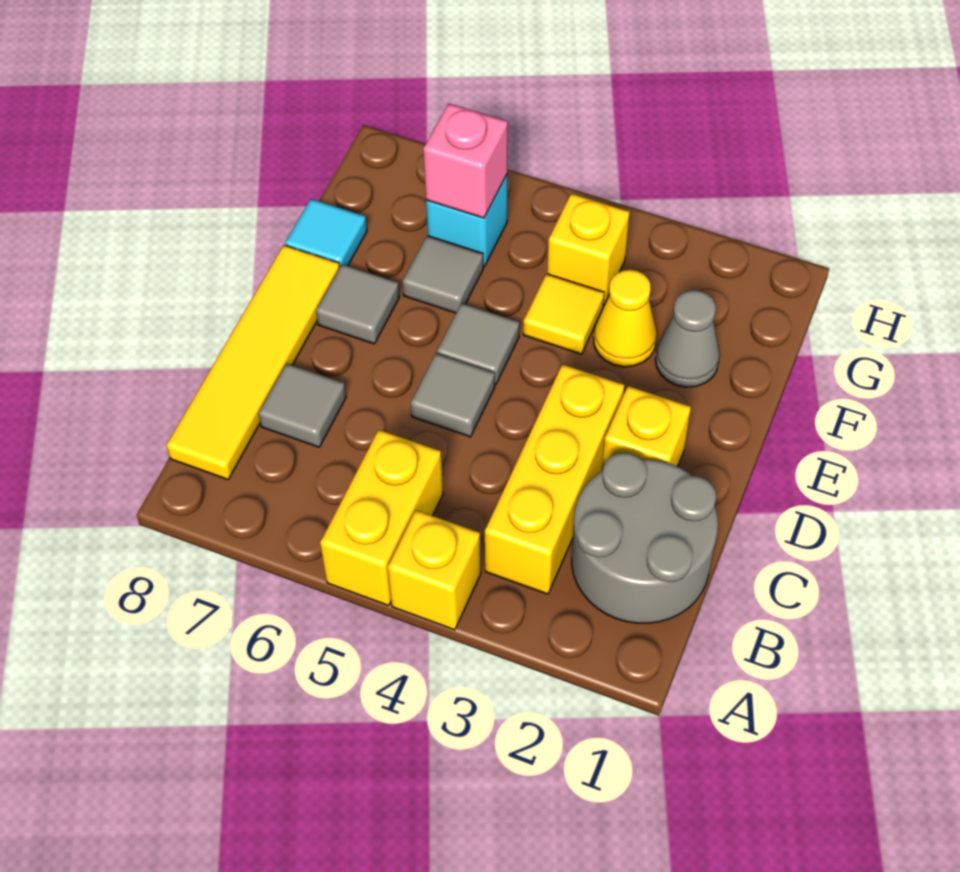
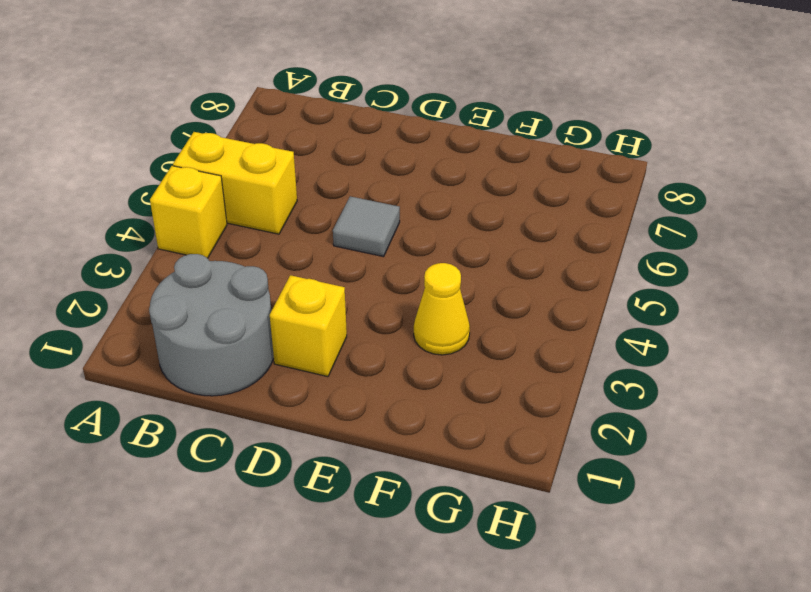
none -> yellow 1x3 brick [485,364,624,594]
none -> yellow 1x4 tile [166,245,340,480]
none -> grey 1x1 tile [258,363,346,447]

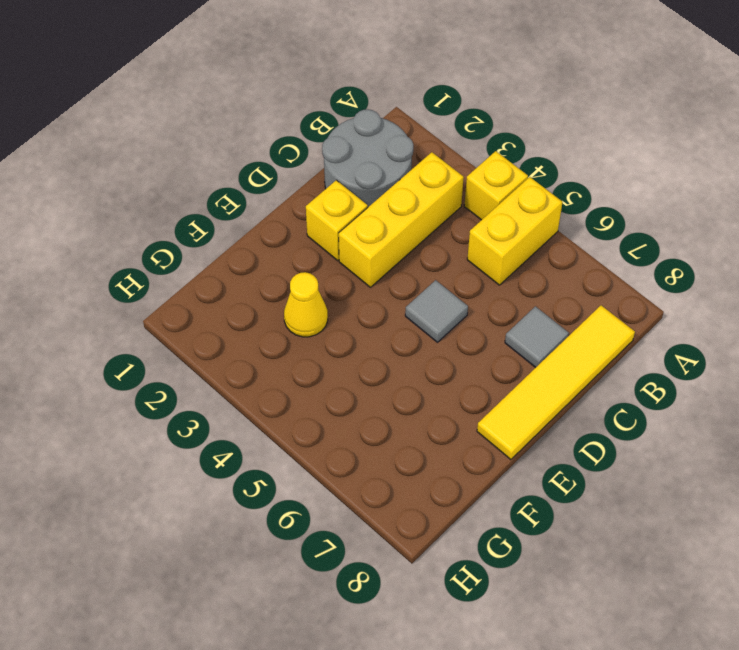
none -> grey 1x1 tile [437,303,519,385]
none -> grey 1x1 tile [316,264,400,344]
none -> grey 1x1 cone [655,290,720,387]

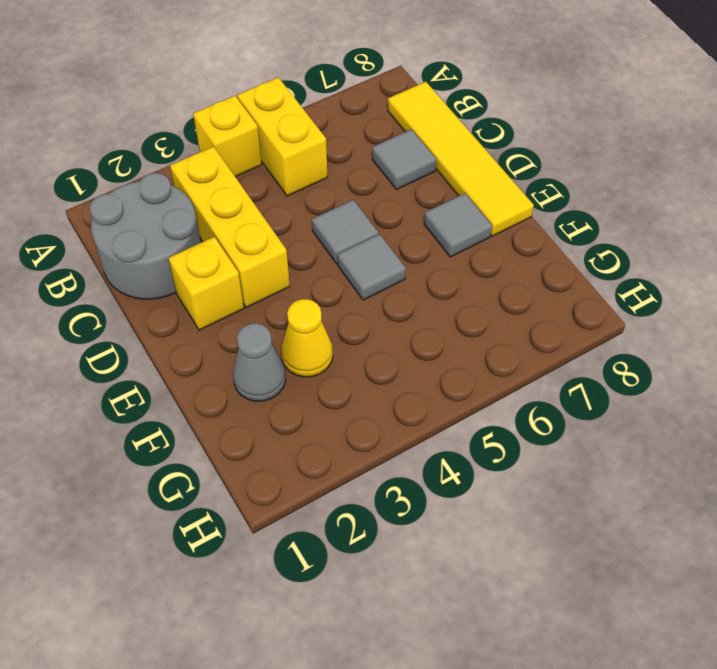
none -> yellow 1x1 tile [523,274,604,354]
none -> grey 1x1 tile [403,236,483,313]
none -> cyan 1x1 tile [285,199,367,267]

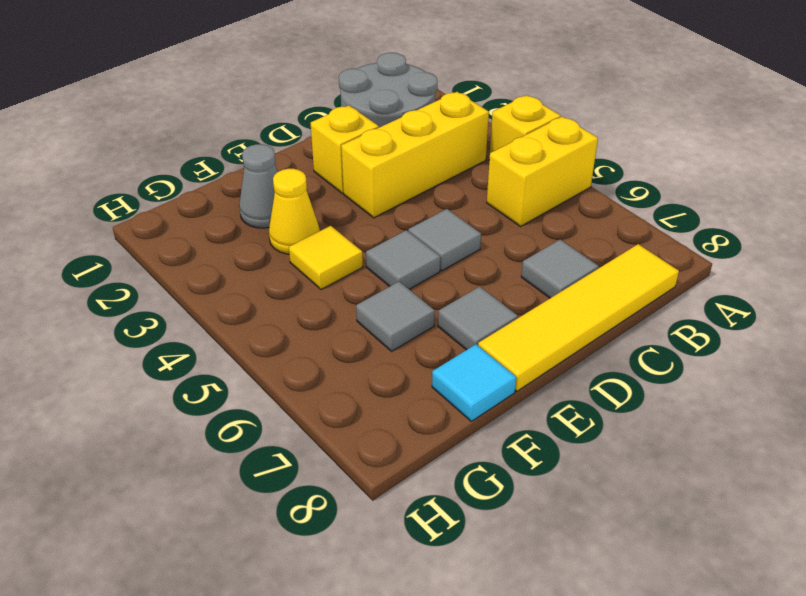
none -> yellow 1x1 brick [547,193,630,304]
none -> cyan 1x1 brick [426,175,507,266]
none -> pink 1x1 brick [423,103,508,218]

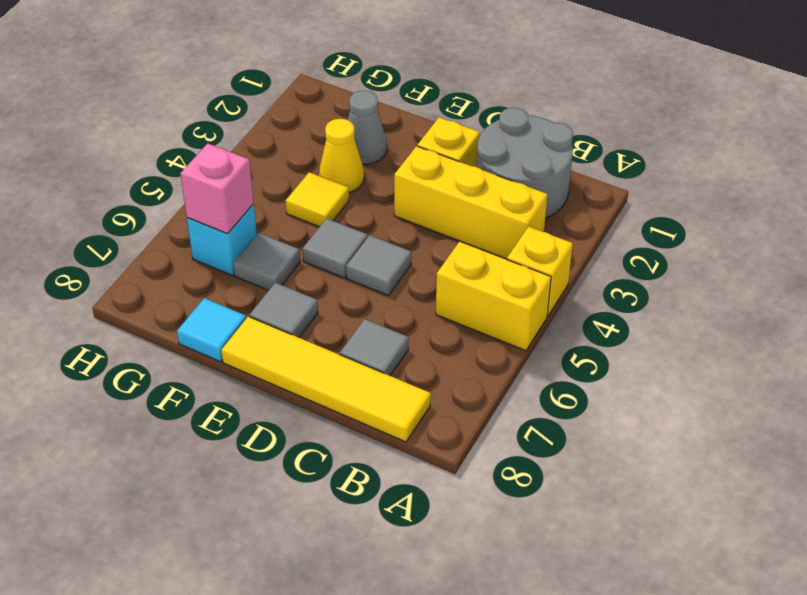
none -> yellow 1x1 brick [547,193,630,304]

